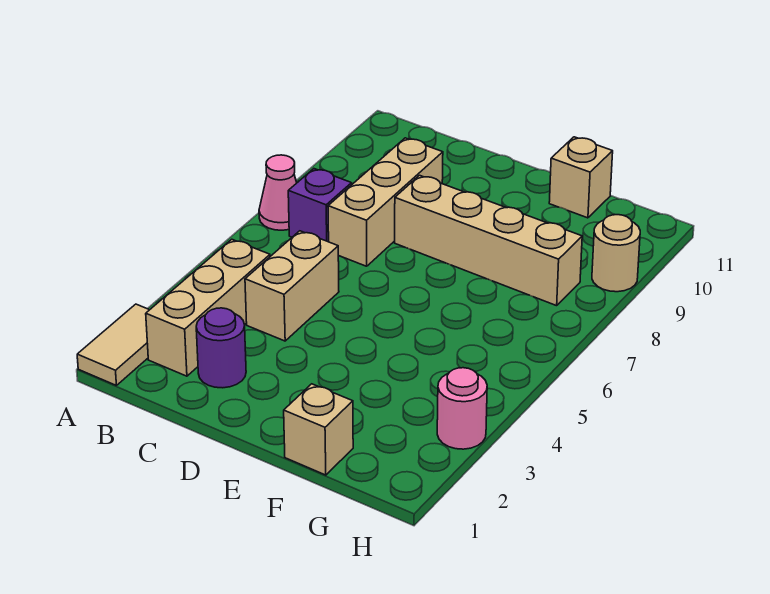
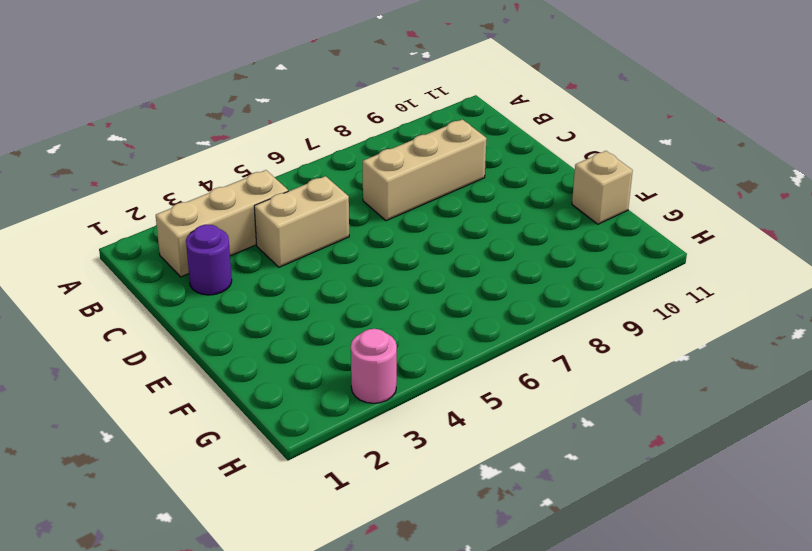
none -> tan 1x2 tile [77,304,149,386]
none -> pink 1x1 cone [259,155,297,230]
none -> purple 1x1 brick [288,169,352,242]

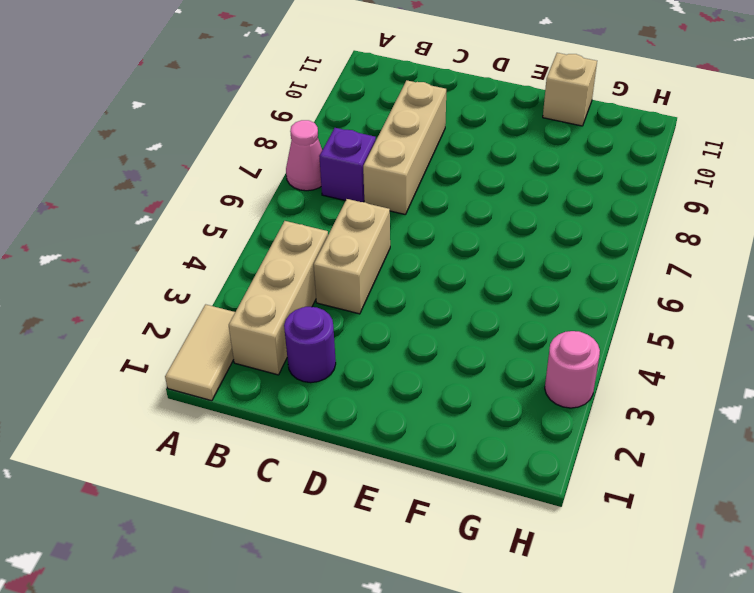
none -> tan 1x4 brick [395,175,582,306]
none -> tan 1x1 brick [284,384,353,475]
none -> tan 1x1 round brick [592,215,640,292]

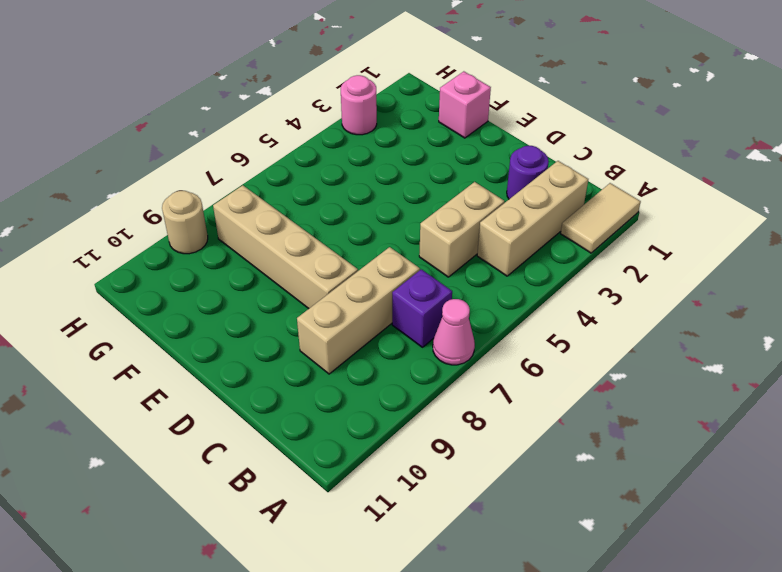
pink 1x1 brick [439,71,491,138] -> tan 1x1 brick [284,384,353,475]
none -> tan 1x1 brick [549,137,613,218]

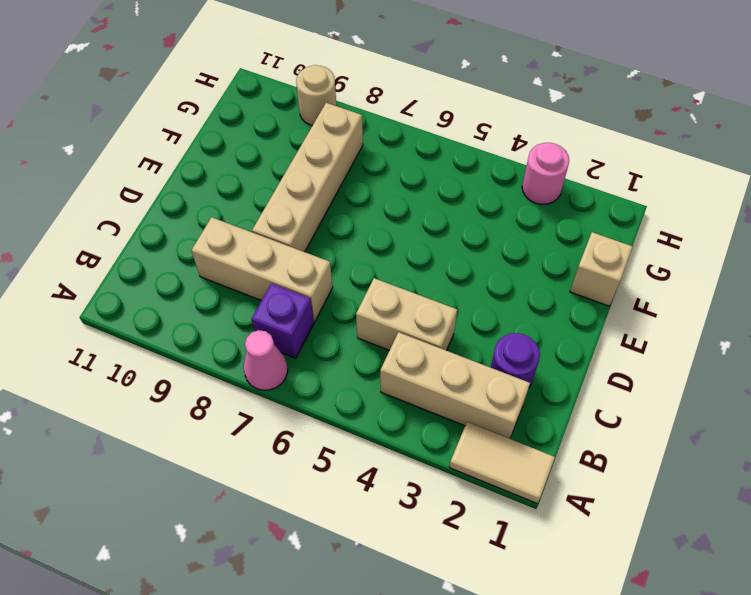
none -> tan 1x1 brick [549,137,613,218]

